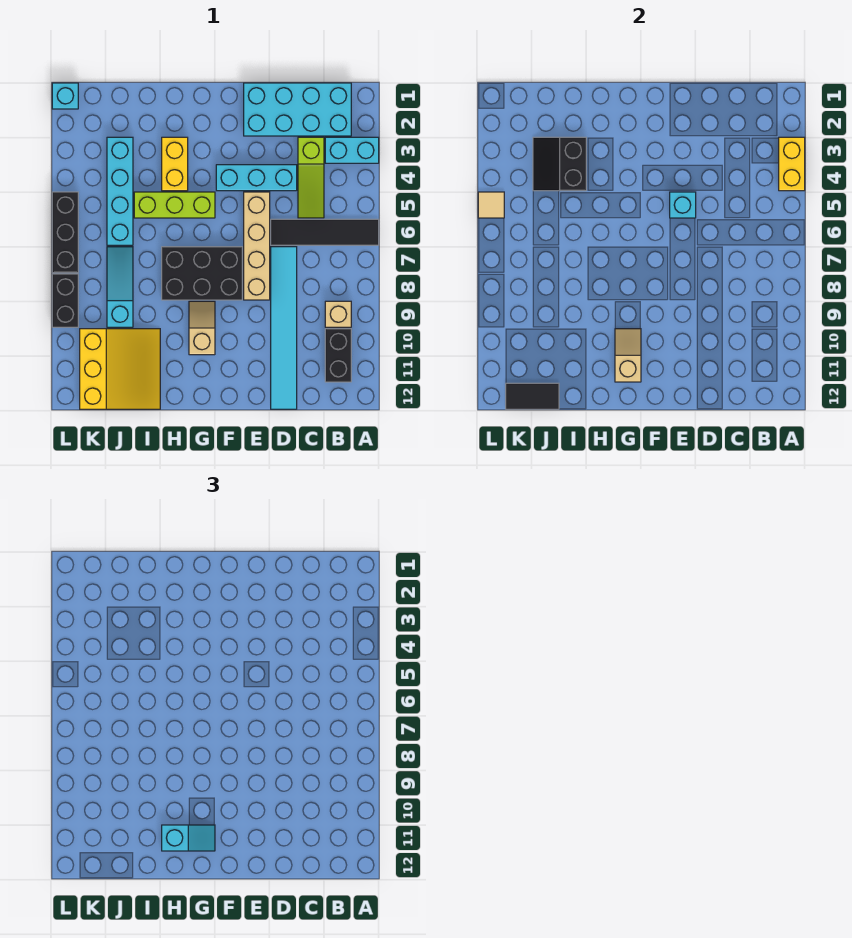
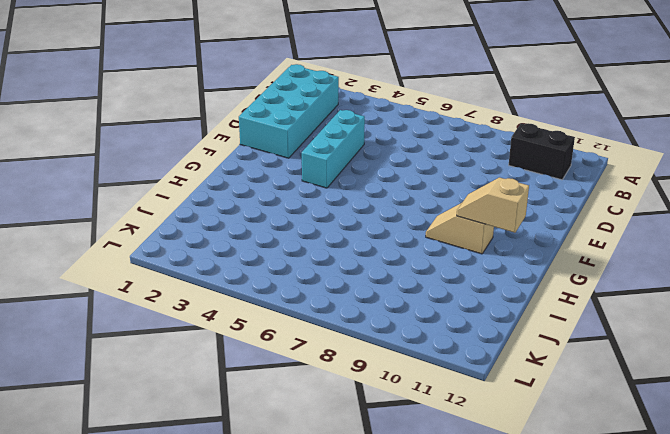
none -> cyan 1x2 brick [325,137,379,163]
none -> black 1x4 tile [271,219,379,245]
none -> tan 1x1 brick [325,301,351,327]

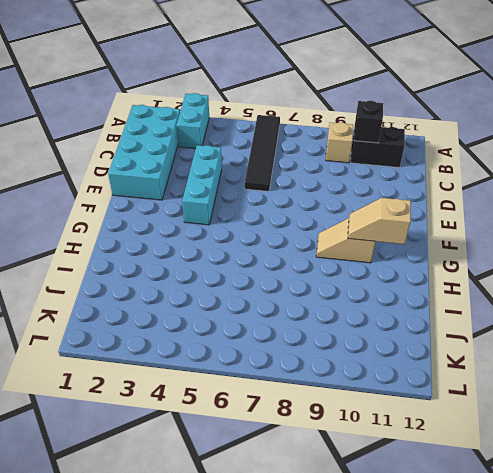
black 1x1 brick [354,101,383,143] -> none
none -> lime 1x3 slope [298,137,324,218]
none -> cyan 1x6 tile [271,247,297,409]
none -> tan 1x4 brick [244,192,270,300]

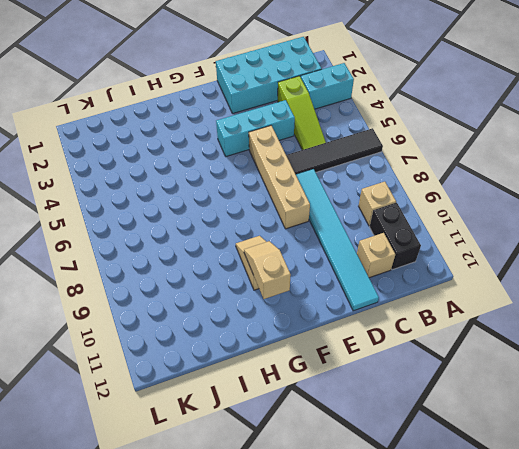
tan 1x1 brick [357,233,395,278] -> none
none -> black 2x3 brick [162,247,242,300]
none -> lime 1x3 brick [134,192,215,218]
none -> yellow 1x2 brick [162,137,188,191]

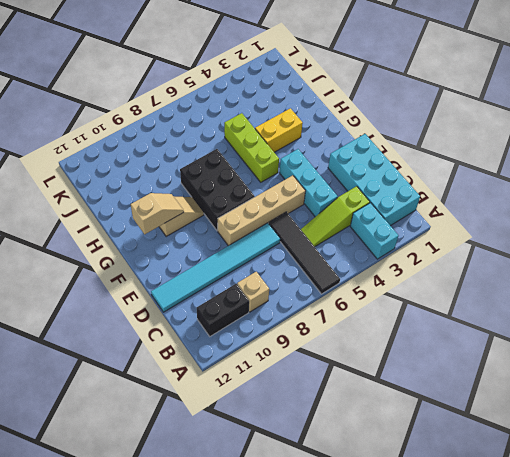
none -> yellow 3x3 slope [80,329,160,409]
none -> cyan 1x4 brick [107,137,133,245]
none -> cyan 1x3 slope [107,247,133,327]

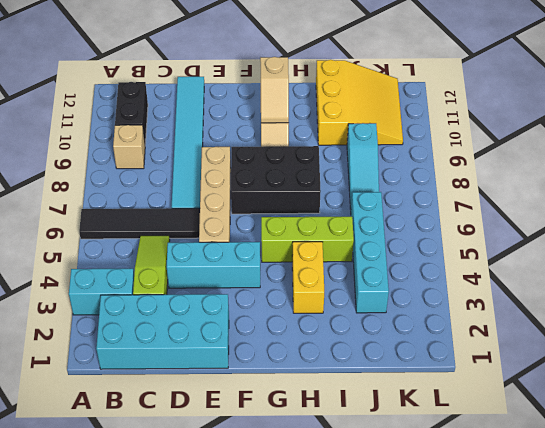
yellow 3x3 slope [316,60,403,145] -> yellow 3x3 slope turned to [80,329,160,409]
none -> cyan 1x1 brick [52,83,78,109]
none -> black 1x3 brick [52,192,78,273]
none -> black 1x2 brick [52,274,78,327]

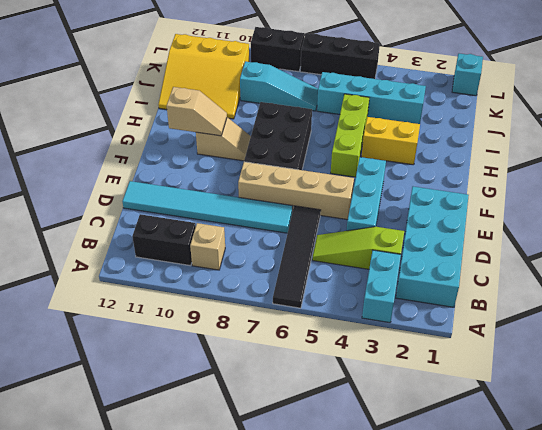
none -> yellow 1x2 brick [779,137,805,191]
none -> cyan 1x1 brick [670,192,696,218]
none -> black 2x2 slope [533,137,586,191]

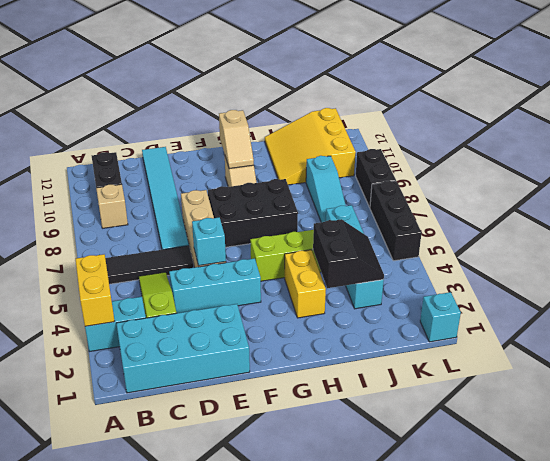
none -> black 1x2 tile [506,383,559,409]
none -> tan 1x1 tile [478,192,504,218]
none -> cyan 1x2 slope [162,825,215,851]

